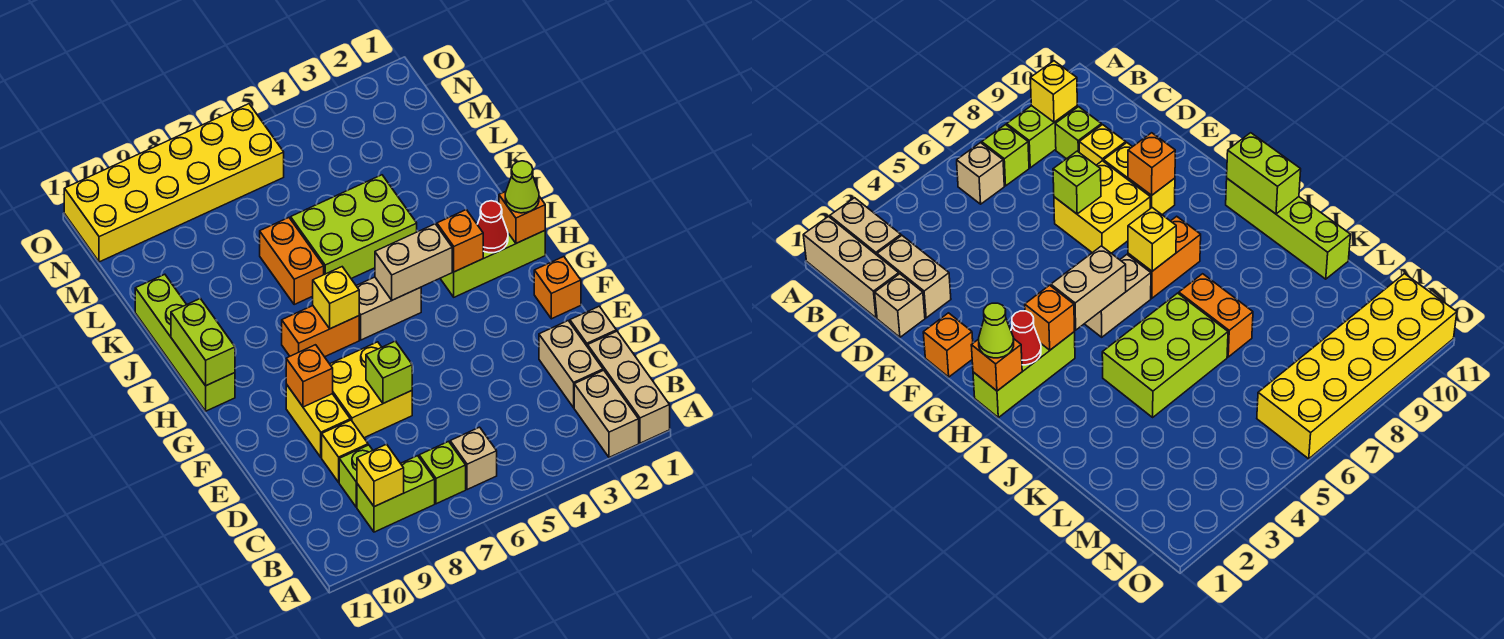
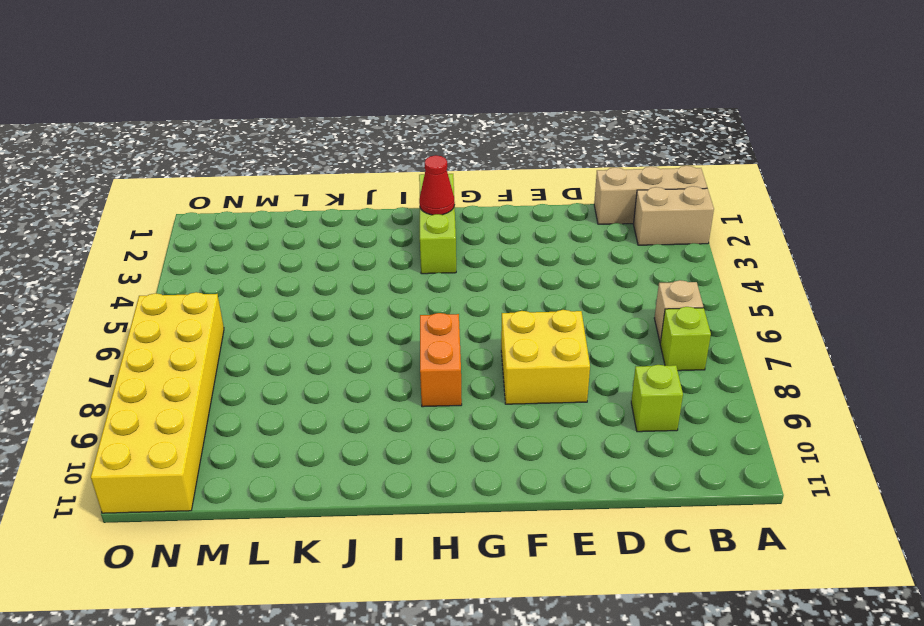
none -> lime 1x2 brick [357,456,435,532]
none -> tan 1x2 brick [539,321,603,408]
none -> tan 1x1 brick [570,306,616,347]

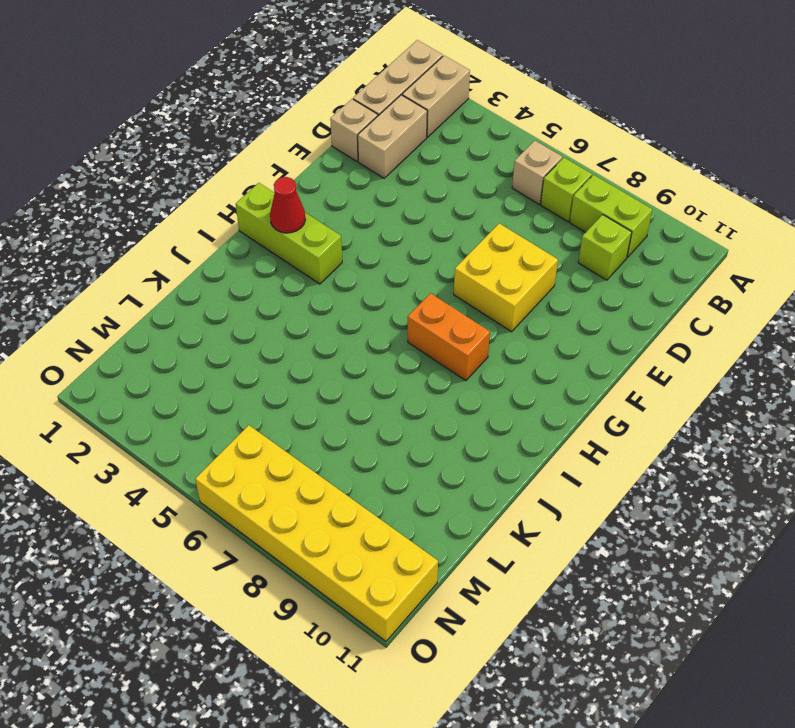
none -> yellow 1x1 brick [322,420,368,482]
none -> yellow 1x2 brick [286,384,350,457]
none -> orange 1x1 brick [534,257,581,319]

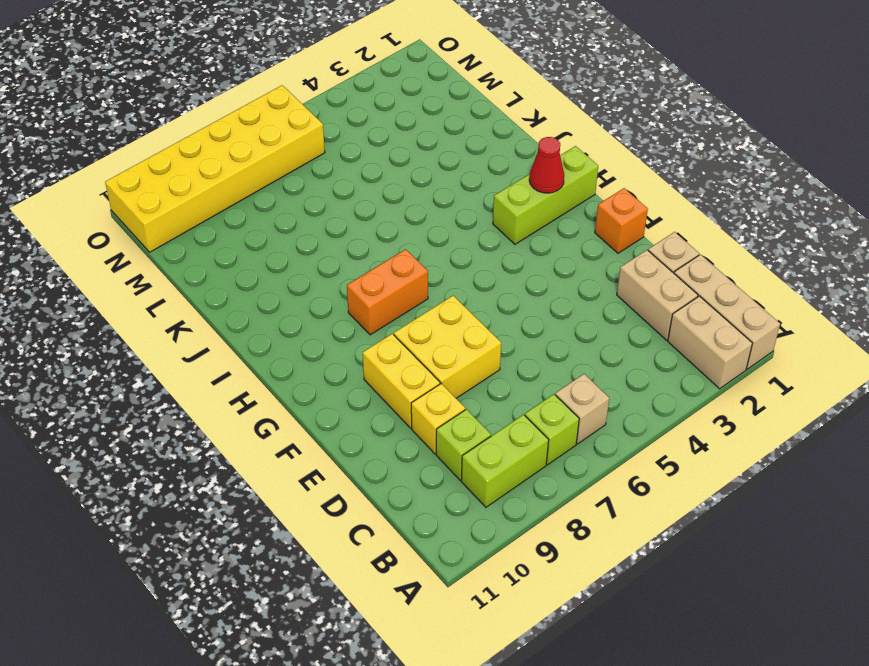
none -> tan 1x2 brick [356,277,421,340]
none -> lime 1x4 brick [135,274,235,411]
none -> lime 2x3 brick [291,175,417,279]

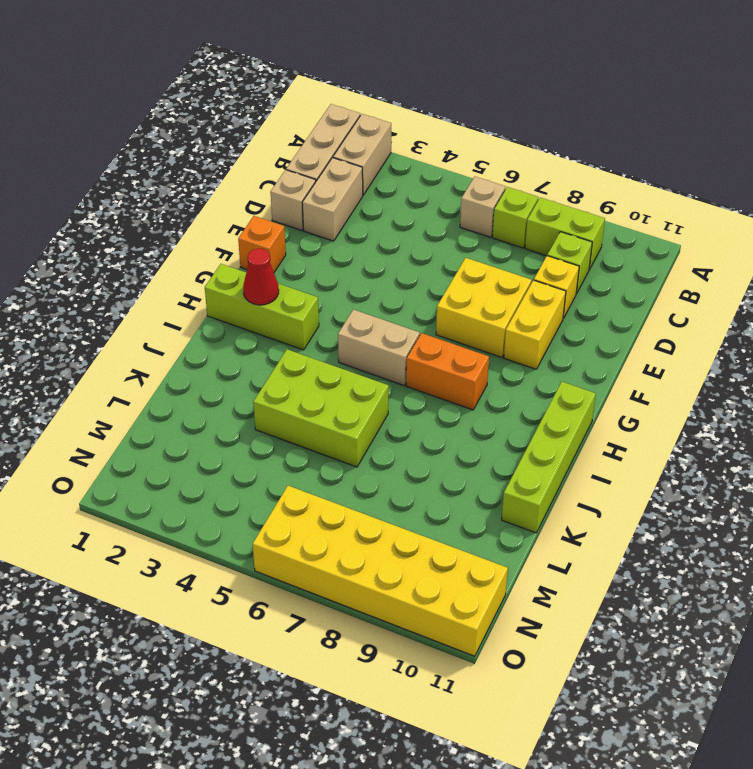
none -> orange 1x2 brick [260,218,324,304]
none -> yellow 1x1 brick [357,444,404,507]
none -> lime 1x1 brick [366,341,412,403]

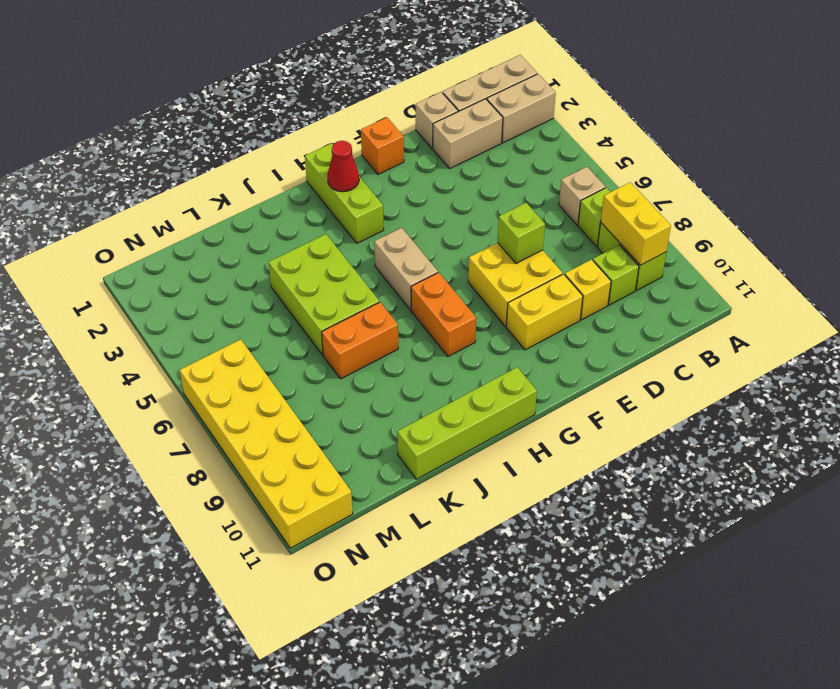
yellow 1x2 brick [601,182,671,265] -> yellow 1x1 brick [357,444,404,507]
none -> orange 1x1 brick [286,345,333,407]
none -> orange 1x1 brick [499,192,545,243]
none -> orange 1x1 brick [437,210,483,272]

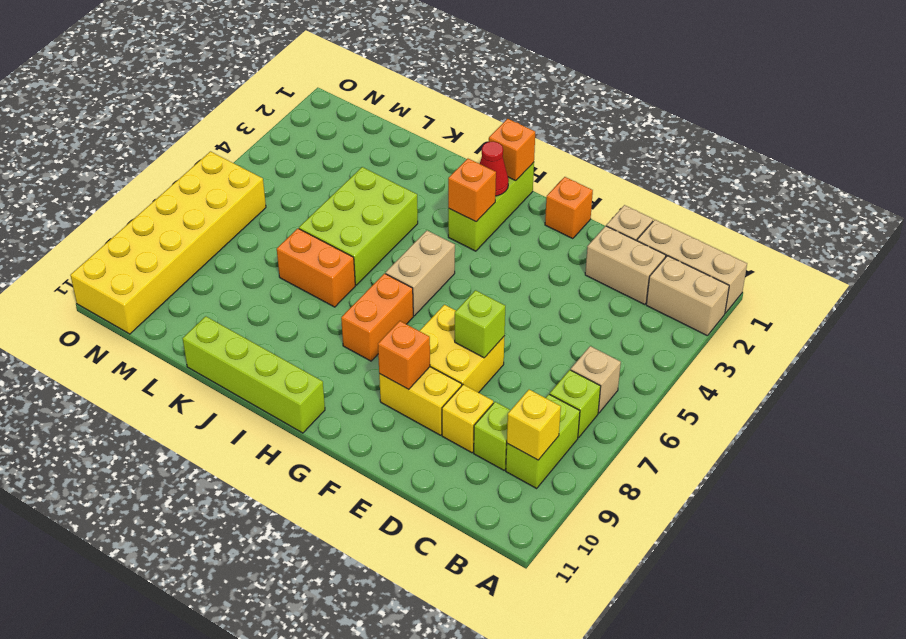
none -> tan 1x2 brick [375,224,452,300]
none -> yellow 1x1 brick [313,267,359,329]
none -> lime 1x2 brick [171,299,235,386]

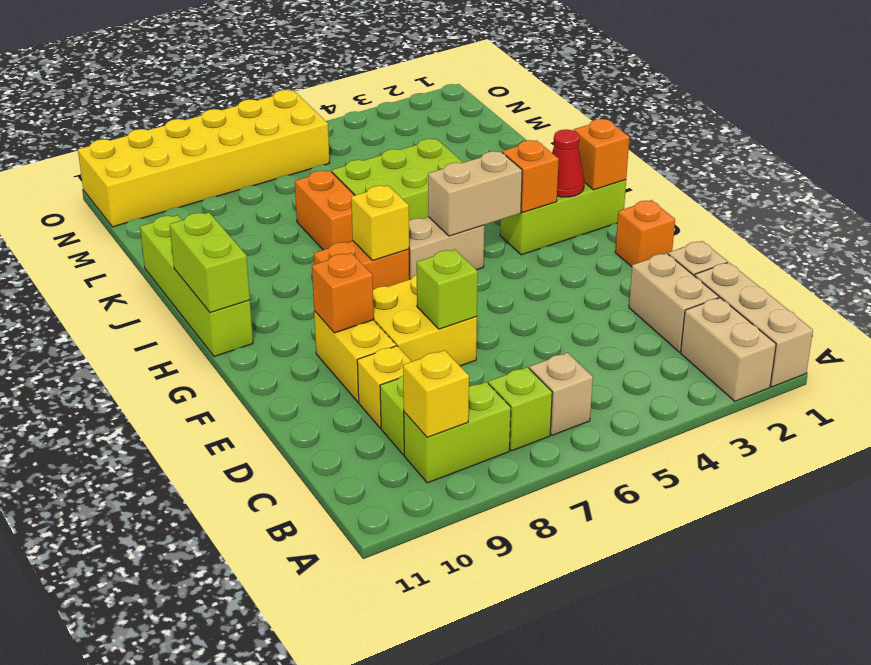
none -> lime 1x1 cone [505,161,539,213]

